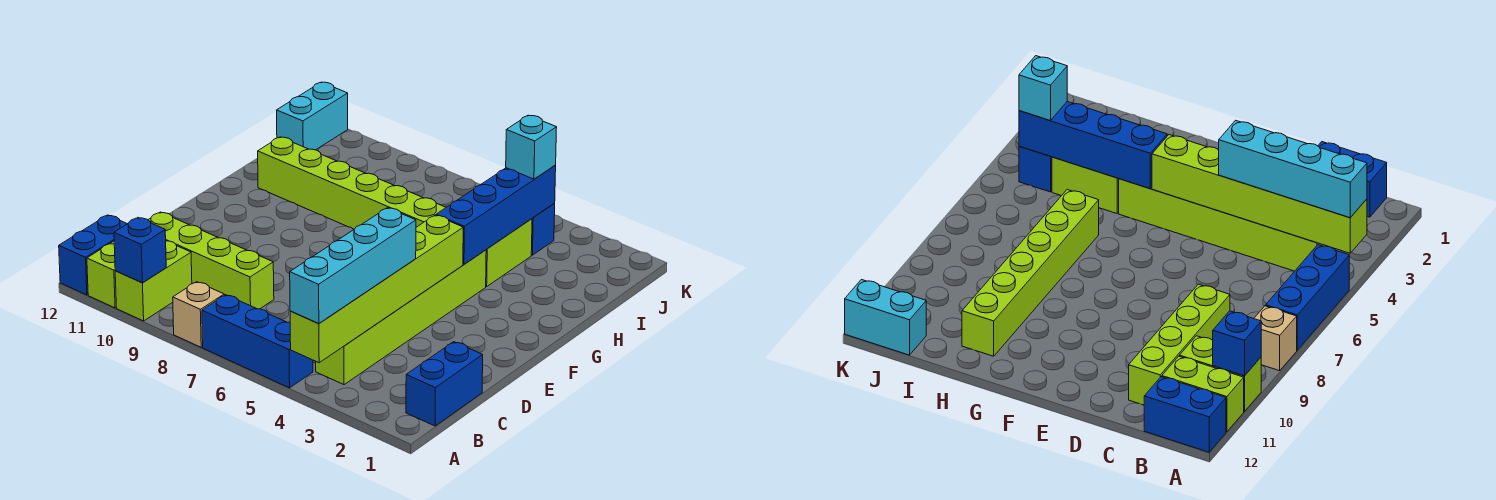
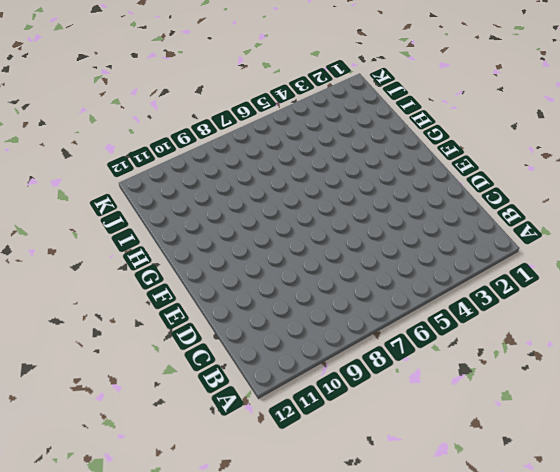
none -> blue 1x3 brick [202,295,313,388]
none -> tan 1x1 brick [173,282,224,347]
none -> lime 1x2 brick [115,241,192,321]

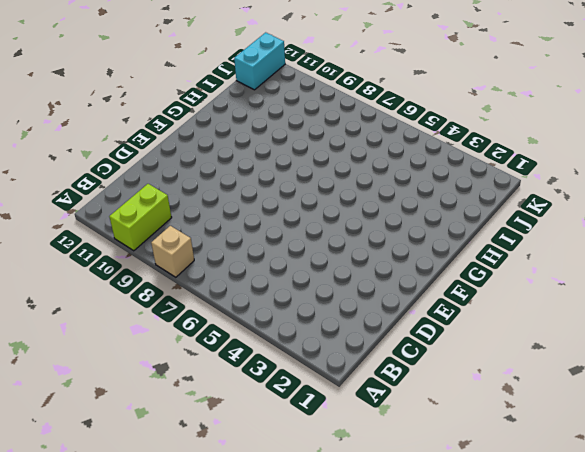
none -> blue 1x3 brick [202,295,313,388]
none -> lime 1x2 brick [87,241,116,308]
none -> blue 1x2 brick [59,215,127,295]

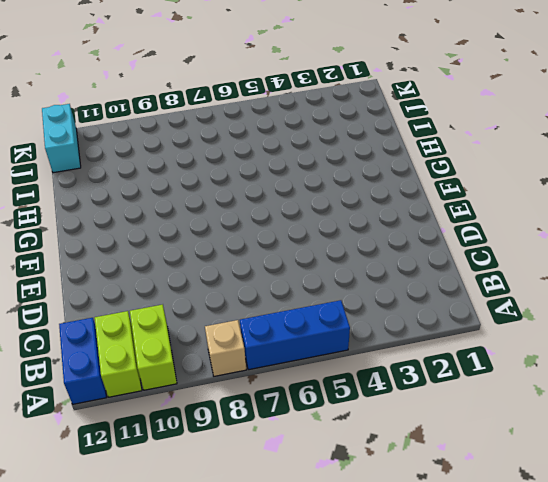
none -> blue 1x2 brick [406,342,483,426]
none -> lime 1x6 brick [316,250,486,385]
none -> lime 1x4 brick [148,212,274,309]

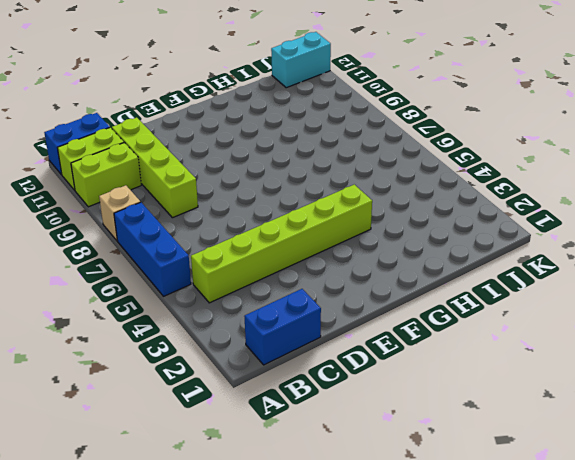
none -> lime 1x2 brick [486,219,532,287]
none -> lime 1x6 brick [258,137,446,229]
none -> blue 1x1 brick [531,204,555,255]

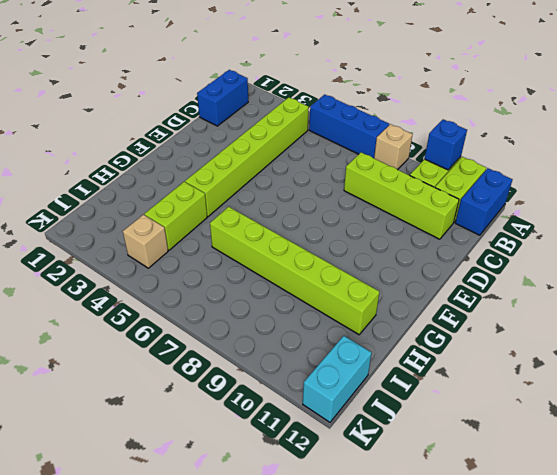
tan 1x1 brick [123,215,168,268] -> blue 1x1 brick [531,204,555,255]
none -> lime 1x6 brick [290,215,463,363]
none -> blue 1x4 brick [436,165,556,264]
none -> cyan 1x4 brick [290,208,416,323]

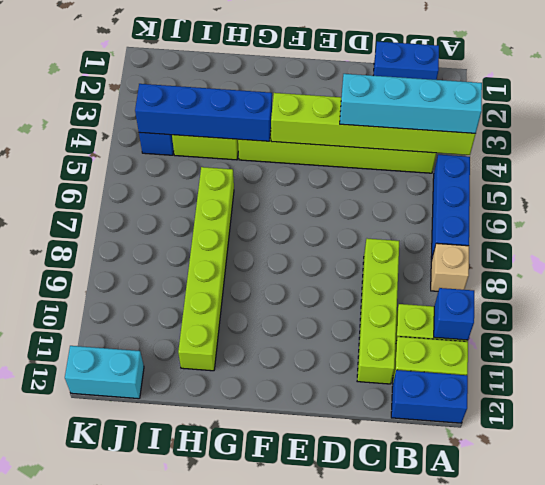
none -> cyan 1x1 brick [506,115,557,179]

